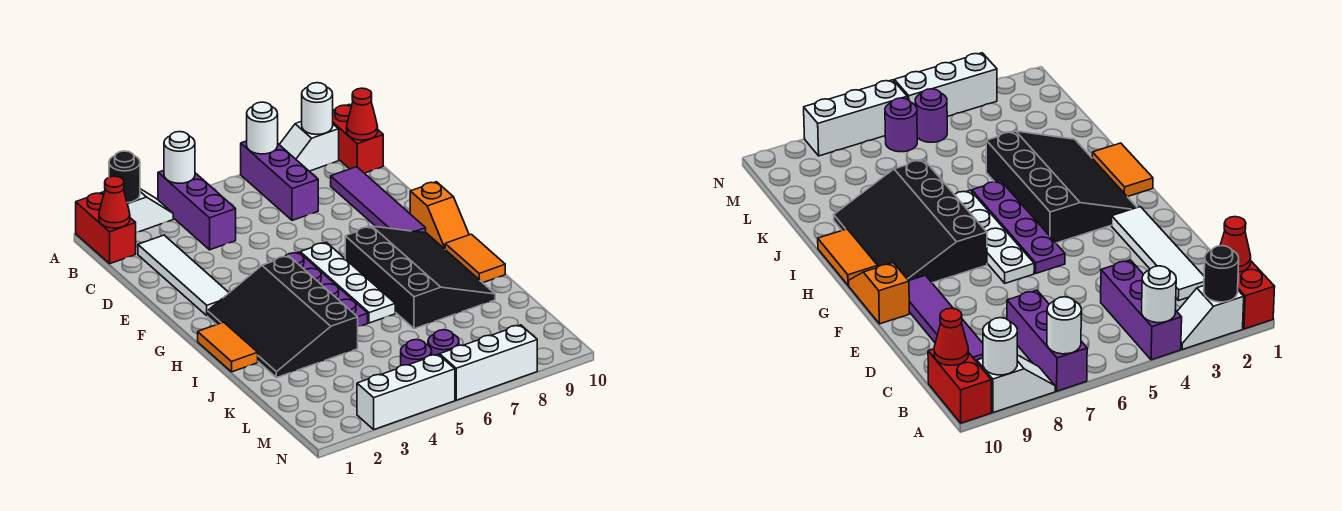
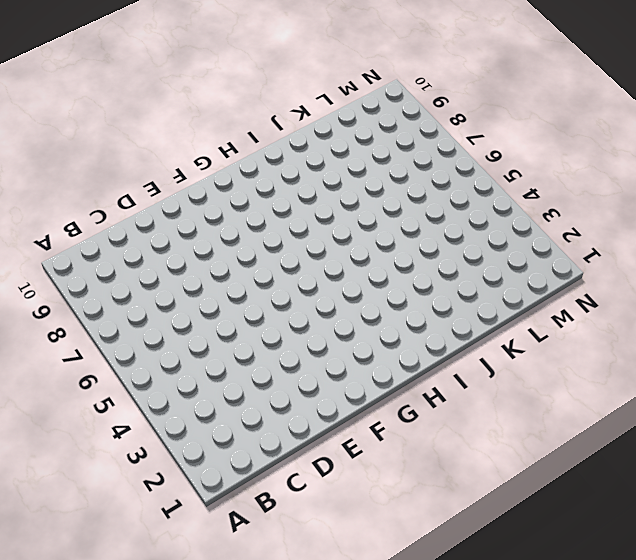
none -> red 1x2 brick [76,192,136,264]
none -> white 1x2 slope [103,189,173,232]
none -> purple 1x3 brick [158,170,236,250]

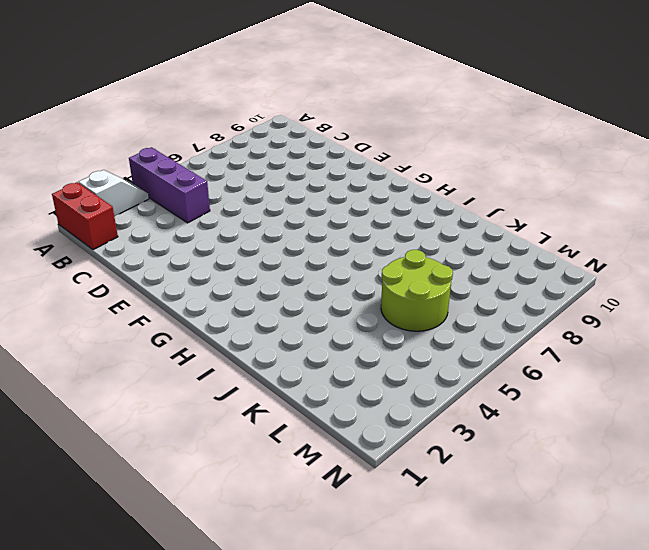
lime 2x2 round brick [381,250,453,331] -> none
none -> purple 1x3 brick [241,141,318,221]
none -> white 1x2 slope [279,121,339,171]
none -> red 1x2 brick [333,104,383,173]

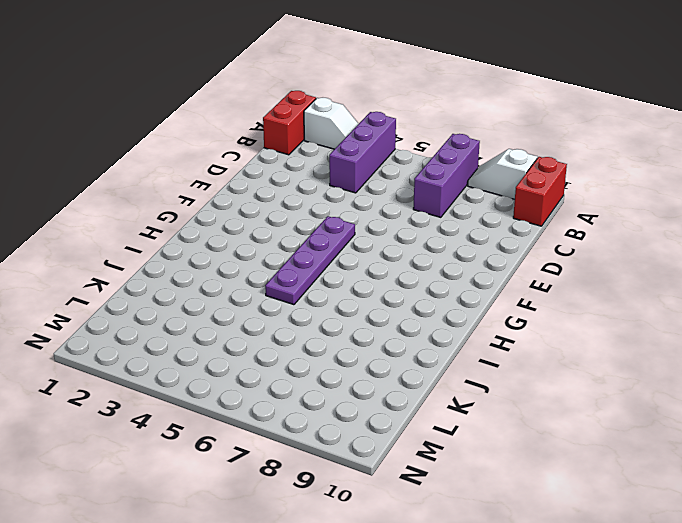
none -> white 1x4 tile [138,235,229,316]
none -> purple 1x4 tile [331,167,426,233]
none -> white 1x4 plate [300,242,395,323]

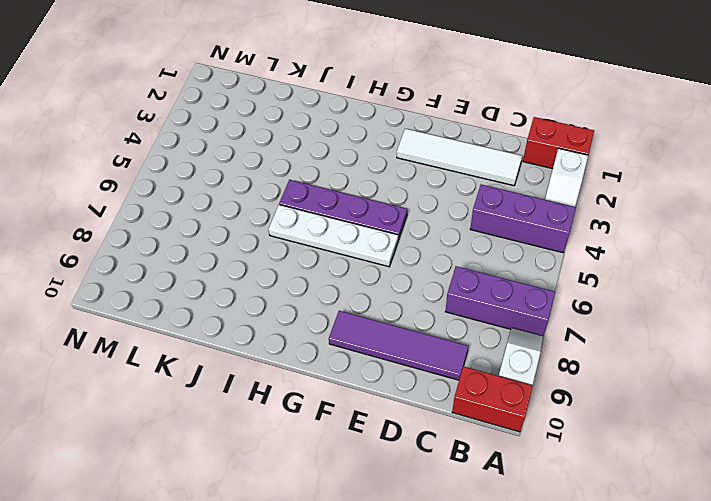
none -> orange 1x2 slope [410,182,469,249]
none -> black 3x4 slope [208,256,358,378]
none -> black 3x4 slope [345,226,495,329]

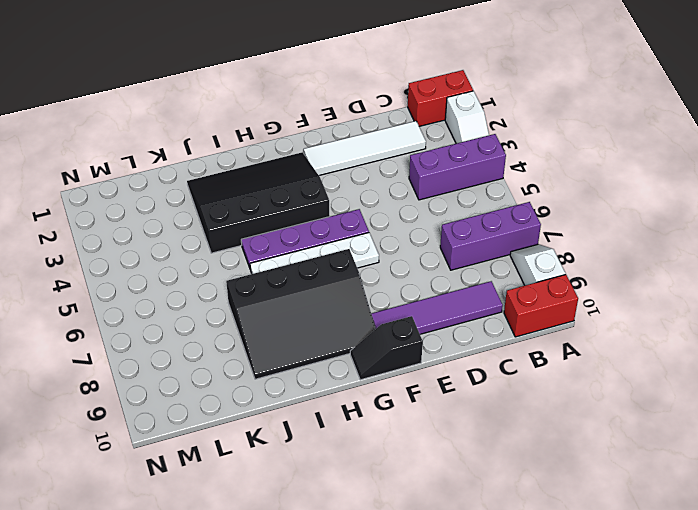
black 1x2 slope [350,316,423,380] -> orange 1x2 slope [410,182,469,249]
none -> orange 1x2 tile [198,322,258,372]
none -> orange 1x2 tile [445,234,505,283]
none -> purple 1x1 round brick [401,340,432,365]

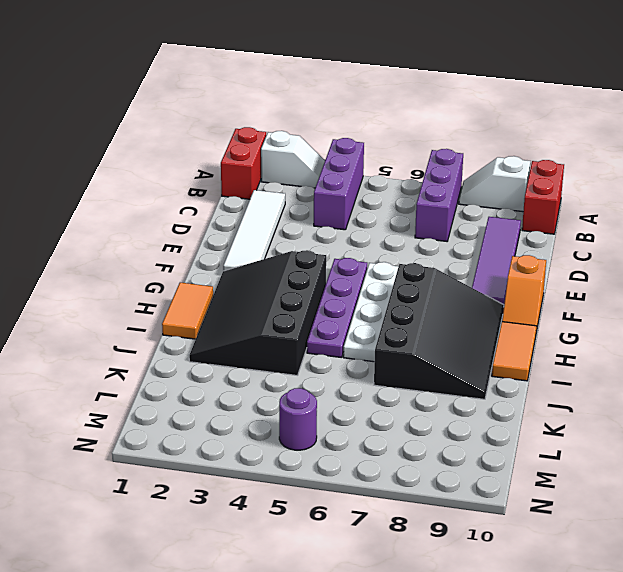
none -> purple 1x1 round brick [428,330,459,355]
none -> white 1x3 brick [357,354,455,429]
none -> white 1x3 brick [440,325,537,400]

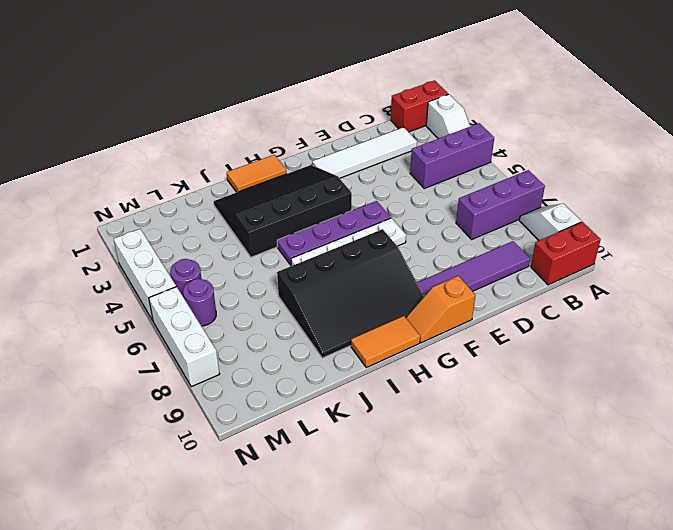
none -> black 1x1 round brick [109,151,140,203]
none -> white 1x1 round brick [164,132,195,183]
none -> white 1x1 round brick [247,102,278,154]

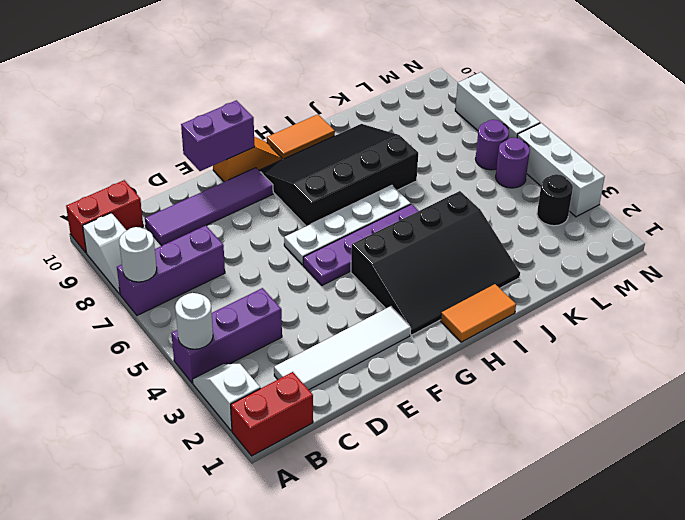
purple 1x2 brick [181,100,255,171] -> none
black 1x1 round brick [537,174,573,226] -> black 1x1 round brick moved to [109,151,140,203]
none -> white 1x1 round brick [302,83,333,134]
none -> red 1x1 cone [99,176,130,228]
none -> red 1x1 cone [347,88,378,140]

